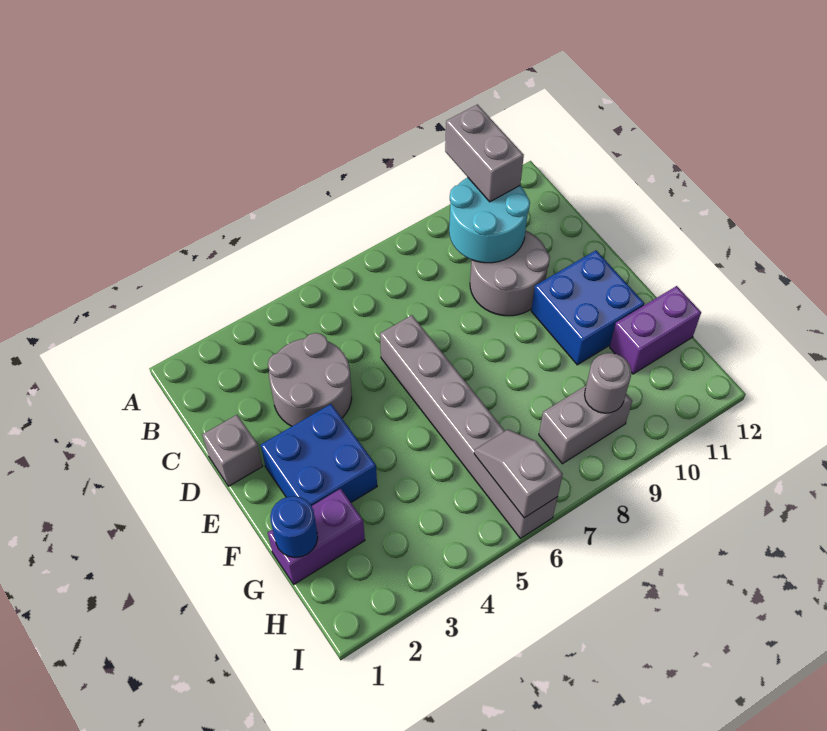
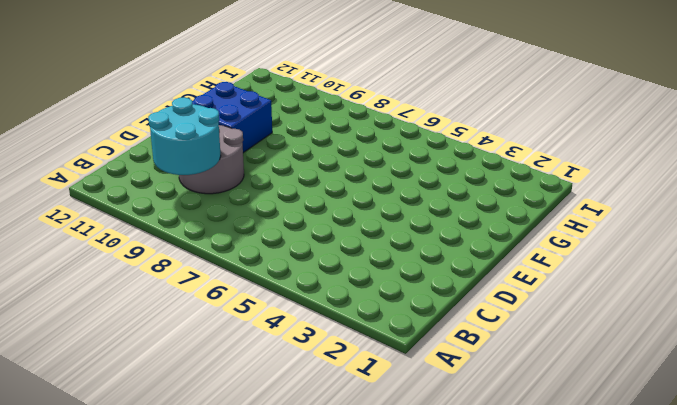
none -> grey 2x2 round brick [268,333,352,426]
none -> grey 1x1 brick [202,415,263,486]
none -> grey 1x6 brick [380,315,557,538]

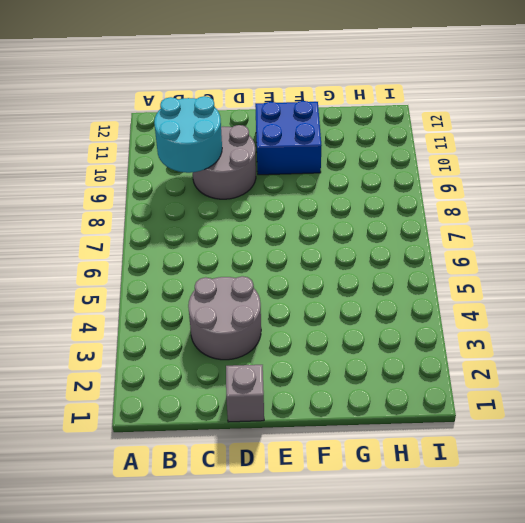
none -> grey 1x6 brick [380,315,557,538]
none -> blue 2x2 brick [261,404,377,506]
none -> purple 1x2 brick [268,489,365,584]

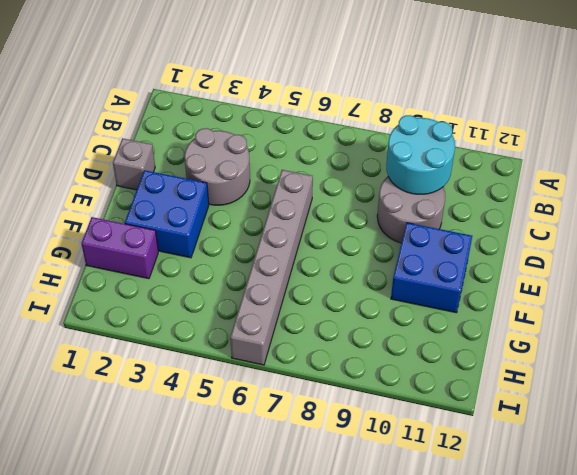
none -> purple 1x2 brick [610,286,701,374]
none -> grey 1x2 brick [539,386,632,464]
none -> blue 1x1 round brick [270,496,318,557]

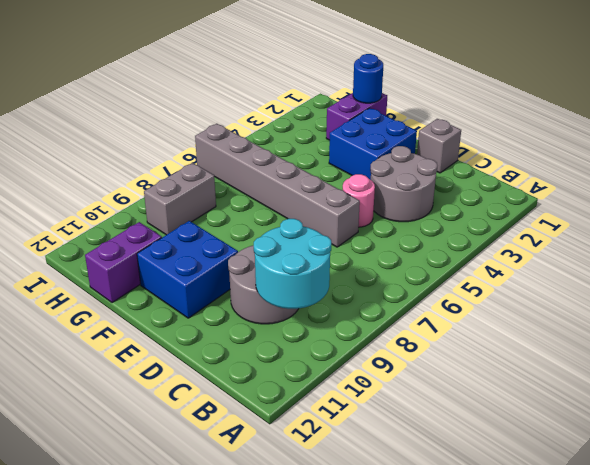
pink 1x1 round brick [343,174,375,227] -> none
none -> grey 1x2 slope [474,430,563,518]
none -> grey 1x1 round brick [585,353,632,413]
none -> grey 1x2 brick [445,104,524,202]

